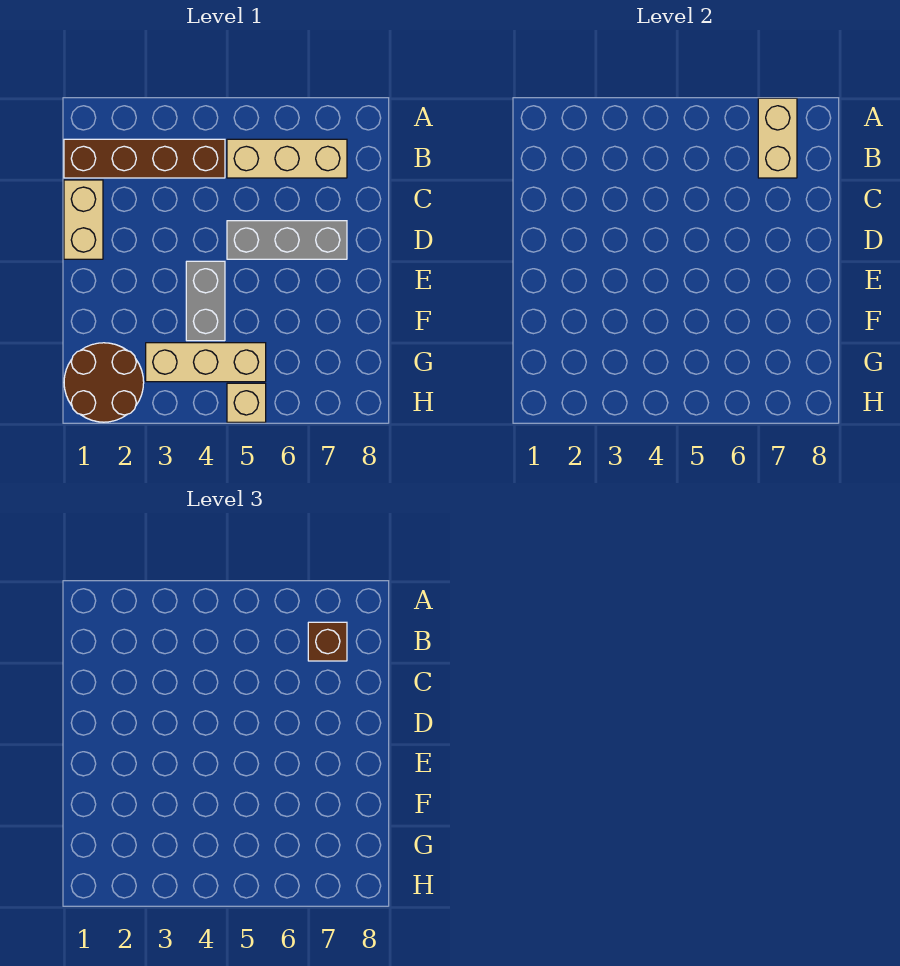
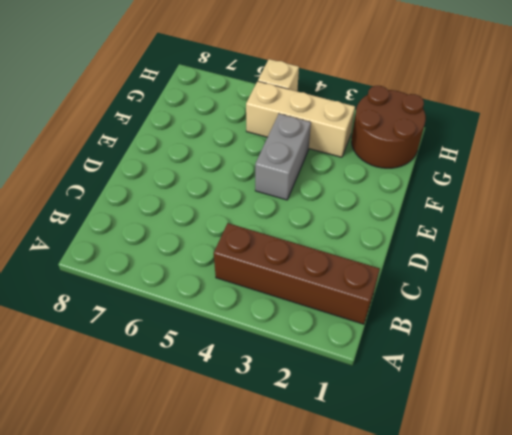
none -> tan 1x3 brick [227,139,347,178]
none -> tan 1x2 brick [64,180,103,259]

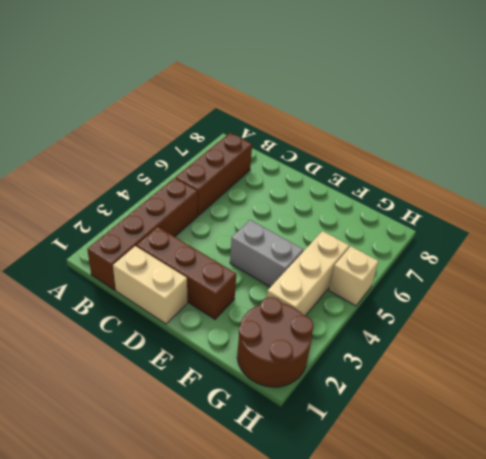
brown 1x3 brick [176,133,252,216] -> tan 1x3 brick [227,139,347,178]
brown 1x3 brick [136,227,236,319] -> none
none -> grey 1x3 brick [227,221,347,259]
none -> tan 1x2 brick [758,98,797,178]

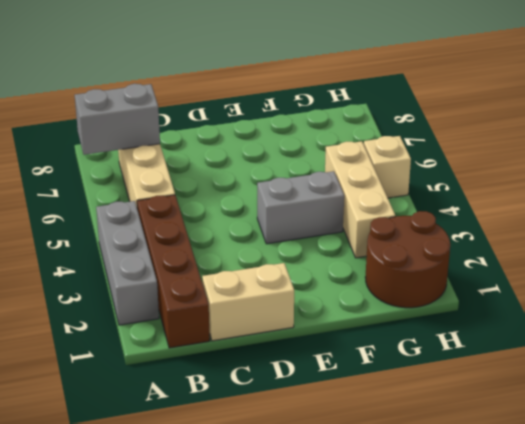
grey 1x3 brick [96,201,159,325] -> grey 1x3 brick moved to [227,221,347,259]
grey 1x2 brick [75,84,160,155] -> tan 1x2 brick [758,98,797,178]
none -> brown 1x1 brick [308,622,347,661]

